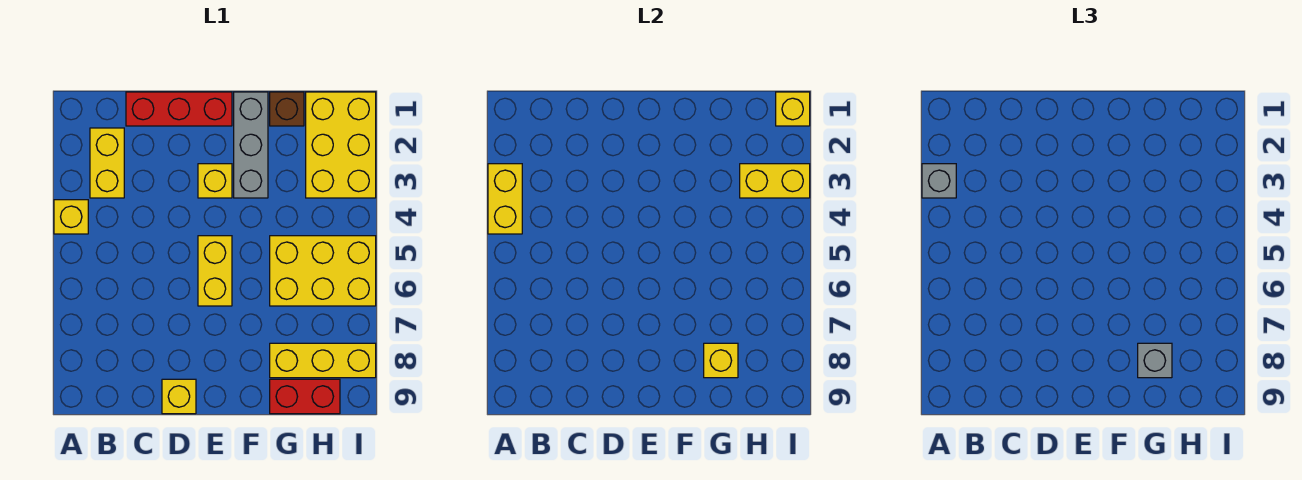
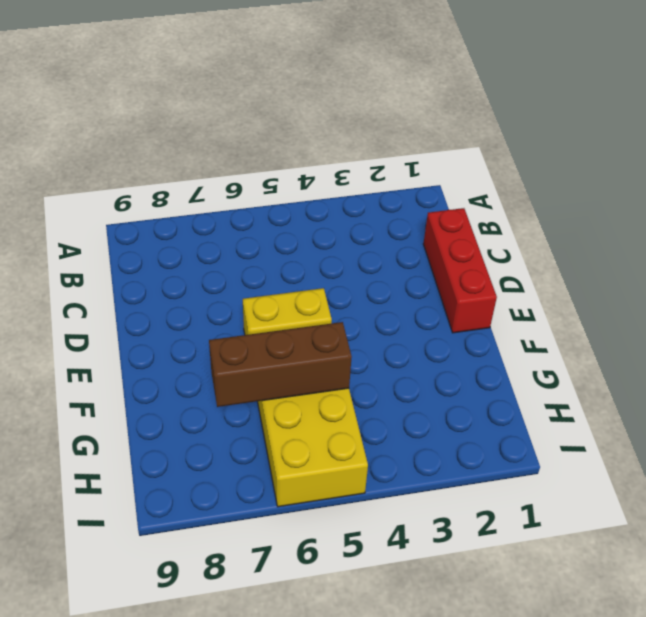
brown 1x3 brick [209,322,352,407] -> none
none -> yellow 1x1 brick [54,200,88,234]
none -> yellow 1x2 brick [90,128,124,198]
none -> yellow 1x1 brick [162,379,196,414]

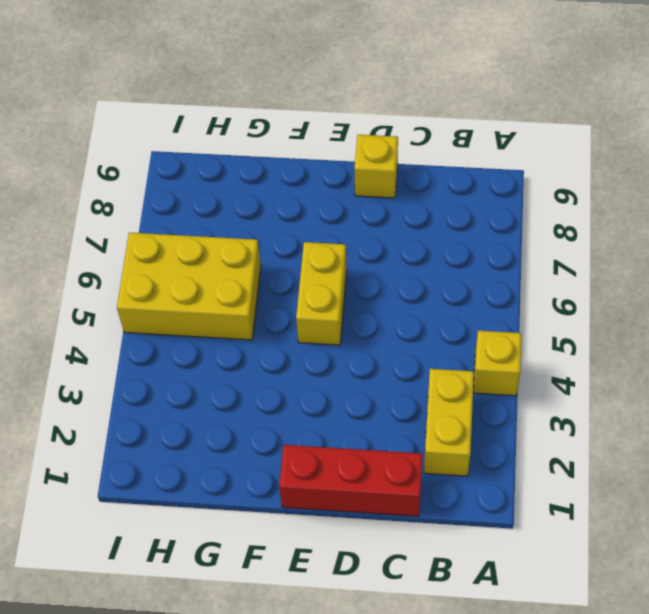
none -> yellow 1x1 brick [198,164,232,198]
none -> grey 1x3 brick [234,92,268,198]
none -> brown 1x1 brick [270,92,304,126]

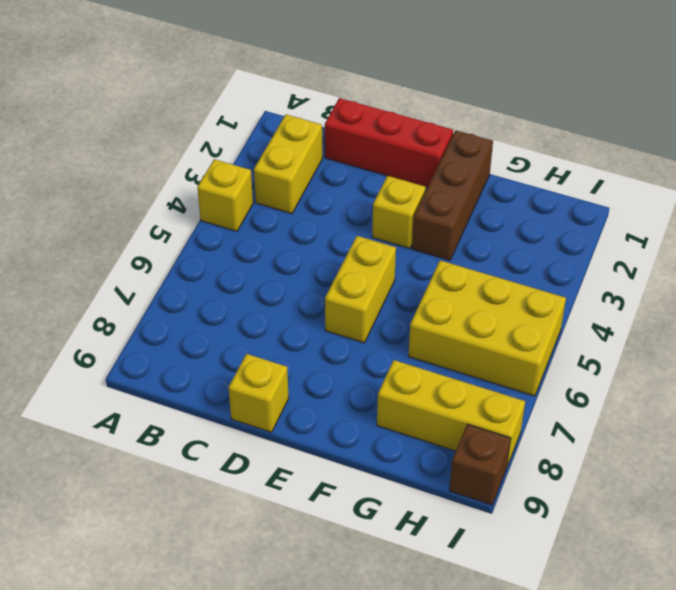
brown 1x3 brick [412,130,493,260] -> grey 1x3 brick [234,92,268,198]
brown 1x1 brick [449,424,511,505] -> brown 1x1 brick moved to [270,92,304,126]
none -> red 1x2 brick [270,379,340,414]
none -> yellow 2x3 brick [306,92,376,198]
none -> yellow 1x2 brick [488,164,522,234]

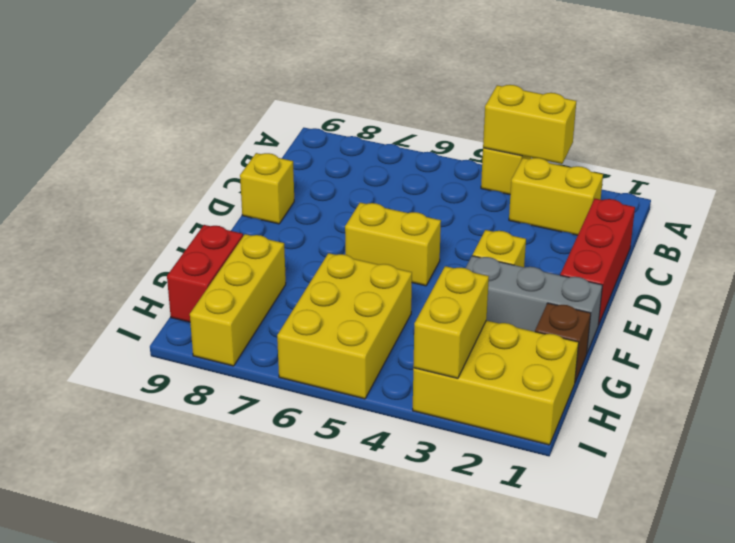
none -> yellow 1x1 brick [704,343,738,378]
none -> yellow 1x1 brick [776,92,810,126]
none -> grey 1x1 brick [922,164,956,198]

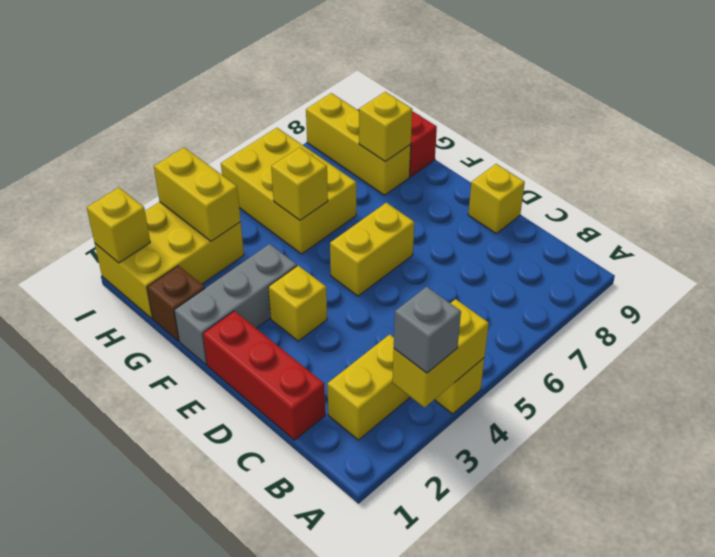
yellow 1x1 brick [271,147,328,220] -> none
none -> grey 1x1 brick [1138,343,1172,378]

